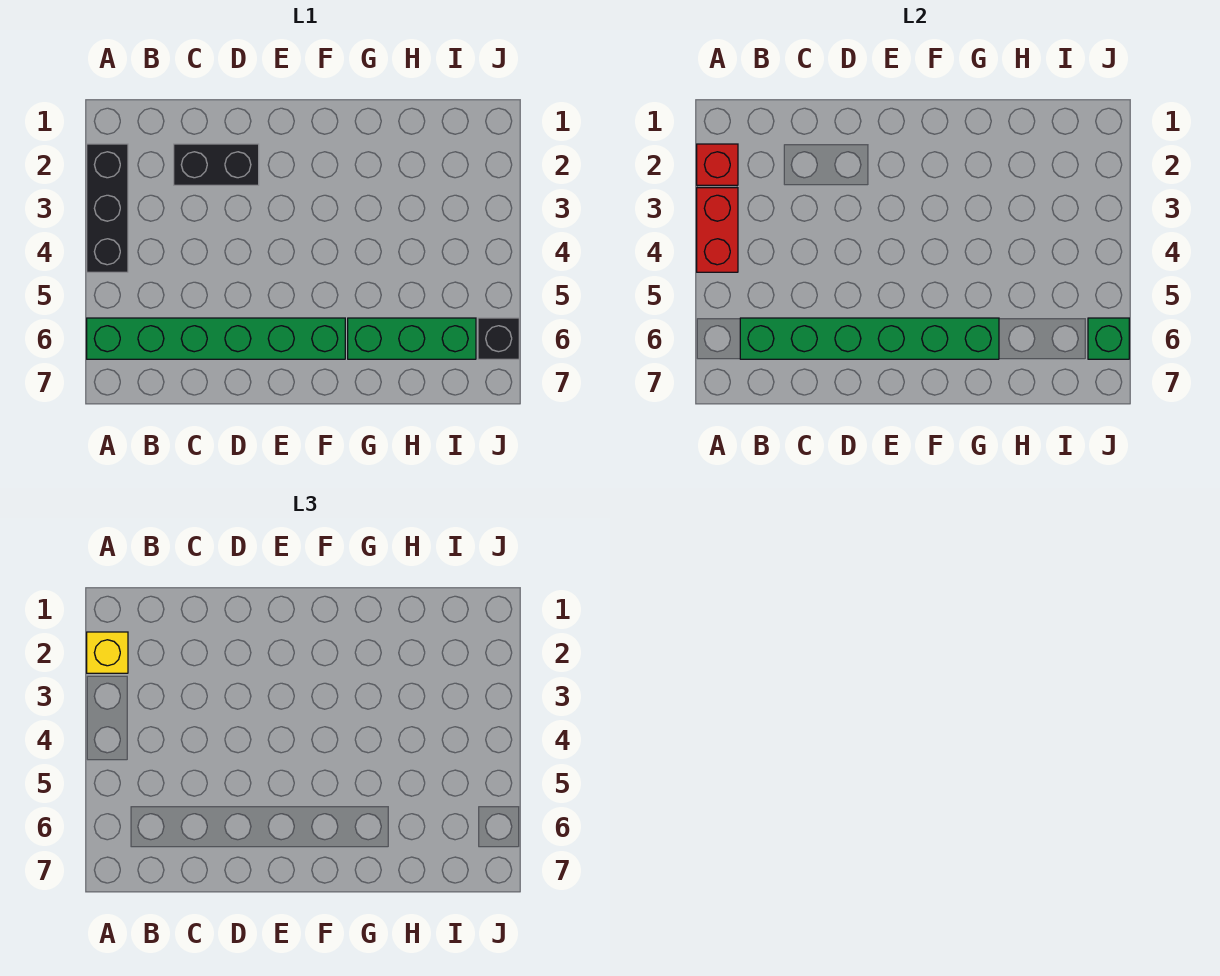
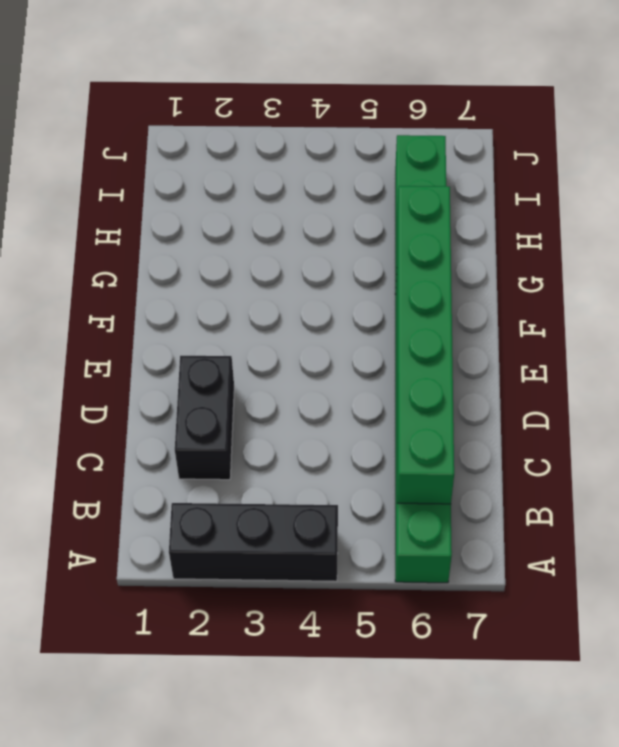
none -> black 1x1 brick [478,318,519,359]
none -> red 1x1 brick [697,144,738,185]

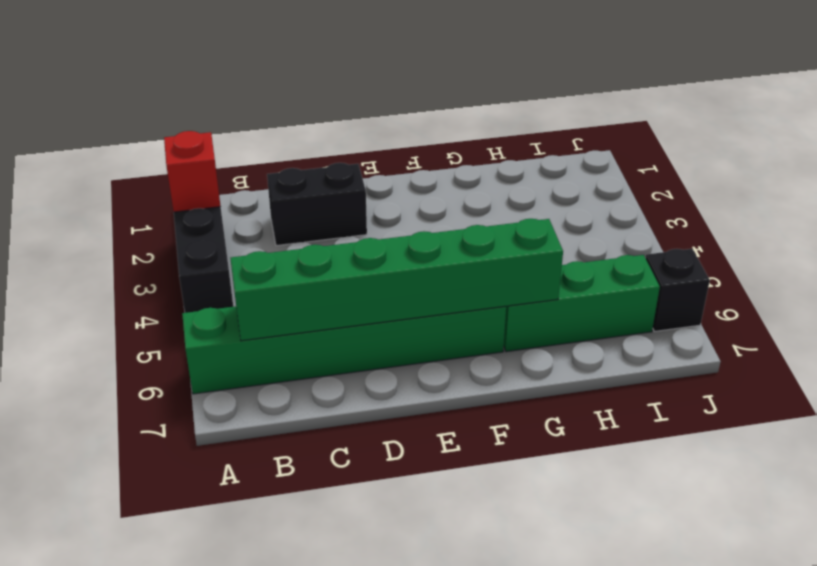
none -> red 1x2 brick [697,188,738,272]
none -> green 1x1 brick [1088,318,1129,359]

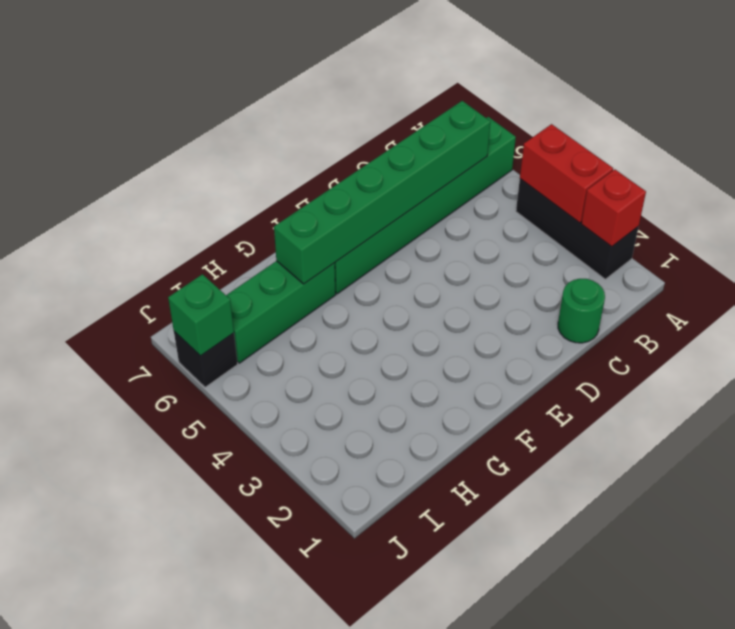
green 1x1 round brick [558,279,605,343] -> none
none -> black 1x2 brick [174,144,259,185]
none -> yellow 1x1 brick [87,632,128,673]

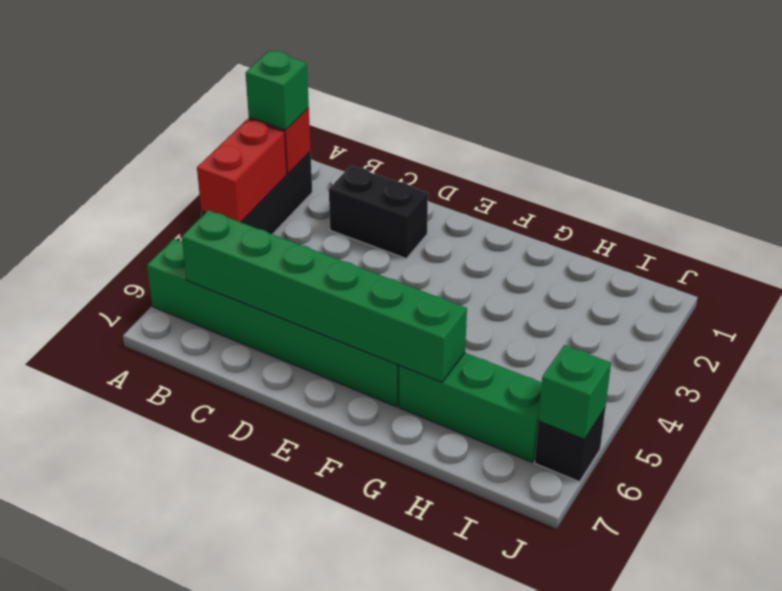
green 1x1 brick [245,50,309,130] -> yellow 1x1 brick [87,632,128,673]

